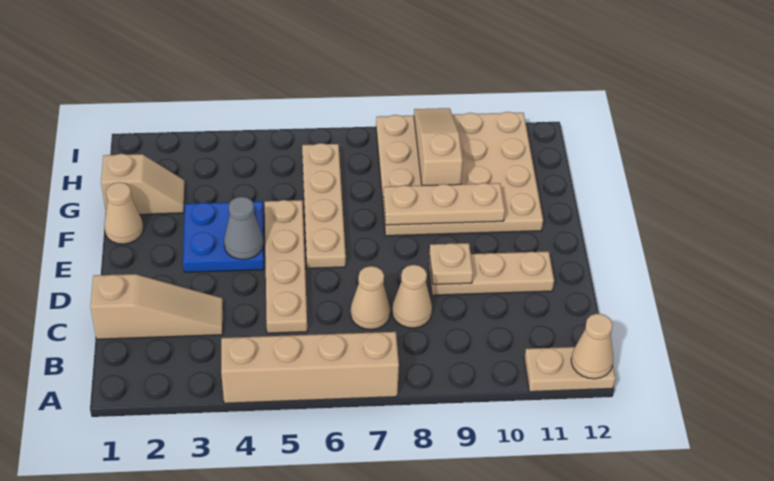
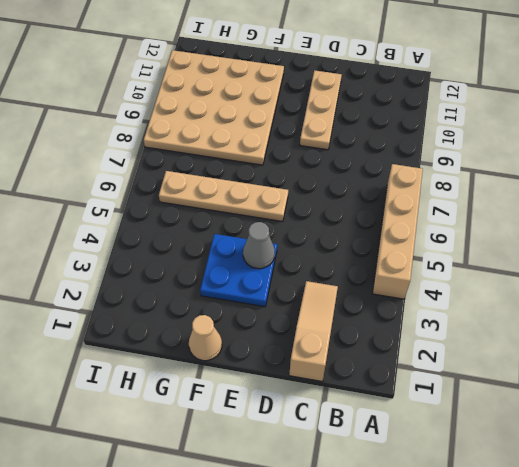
none -> tan 1x2 plate [524,347,615,392]
none -> tan 1x4 plate [265,200,307,333]
none -> tan 1x1 cone [351,266,390,330]

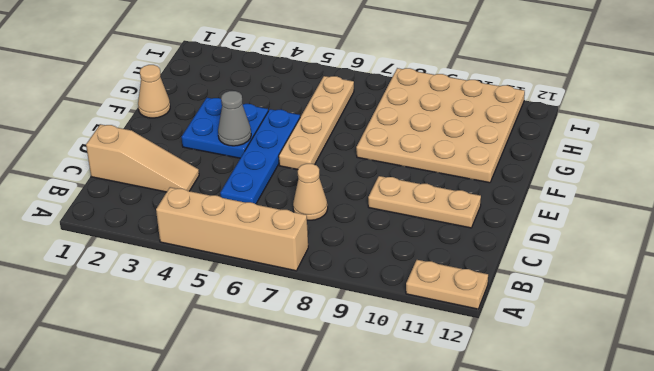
blue 1x4 plate [220,109,300,204] -> tan 1x4 plate [265,200,307,333]
none -> tan 1x1 cone [392,265,432,328]
none -> tan 1x2 slope [101,154,185,214]
none -> tan 1x1 cone [571,314,613,379]

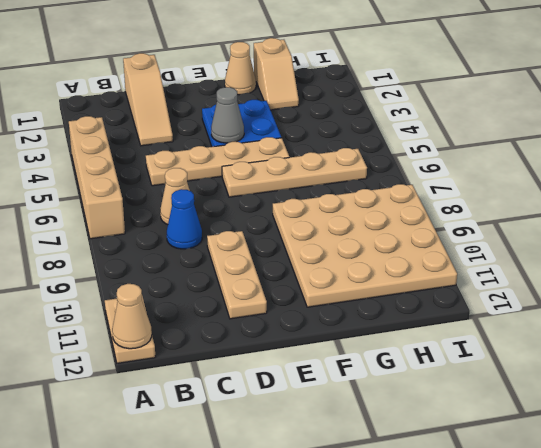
blue 1x1 cone [167,189,202,249] -> tan 1x1 cone [392,265,432,328]
none -> tan 1x1 plate [429,243,473,284]
none -> tan 1x3 plate [383,183,505,225]
none -> tan 1x3 slope [414,108,463,186]

